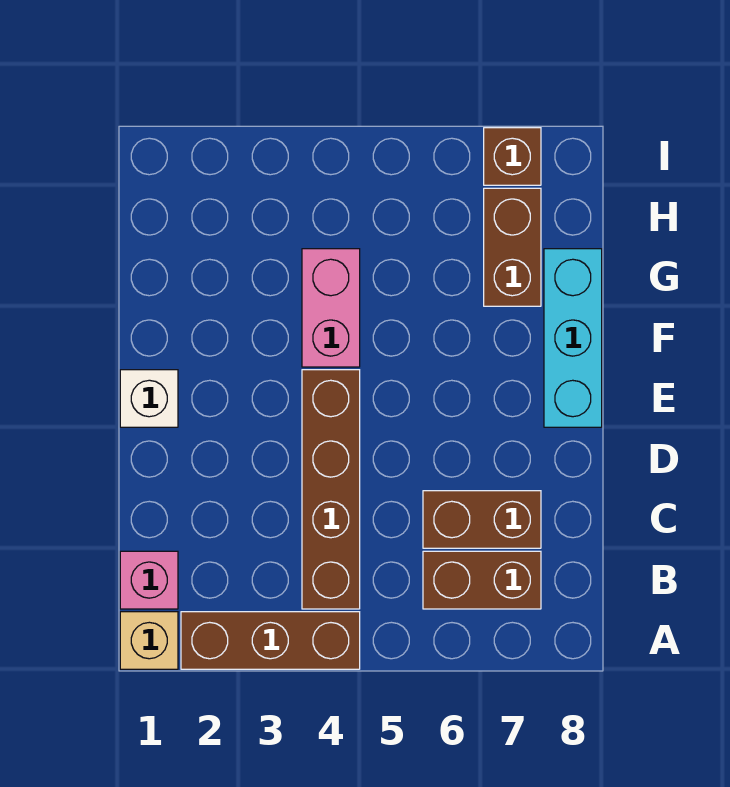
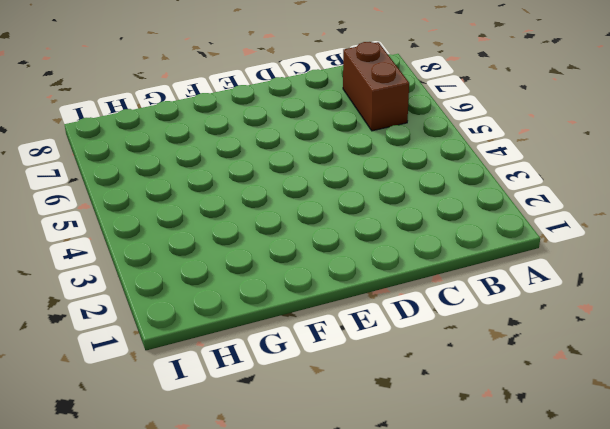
none -> tan 1x1 brick [120,612,178,669]
none -> brown 1x3 brick [181,612,360,669]

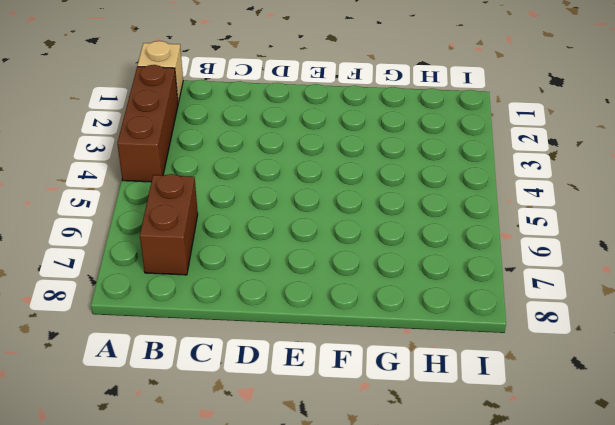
none -> pink 1x1 brick [120,551,178,609]
none -> brown 1x4 brick [302,370,360,609]

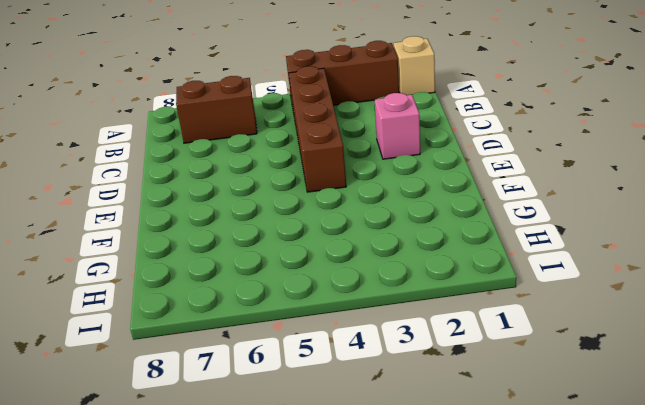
pink 1x1 brick [375,93,420,159] -> pink 1x1 brick moved to [120,551,178,609]
none -> brown 1x2 brick [423,491,541,548]
none -> white 1x1 brick [120,370,178,427]

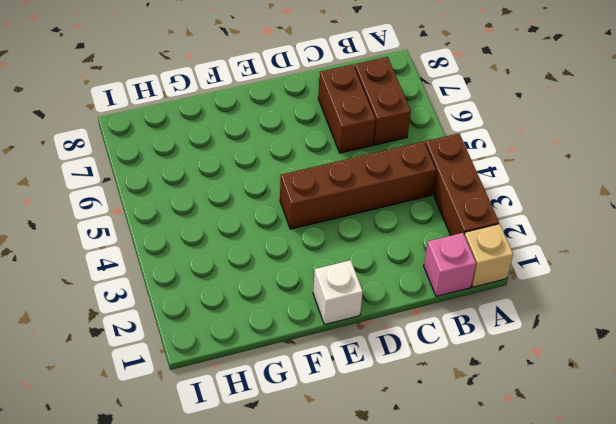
none -> cyan 1x3 brick [544,249,602,427]
none -> pink 1x2 brick [302,249,360,367]

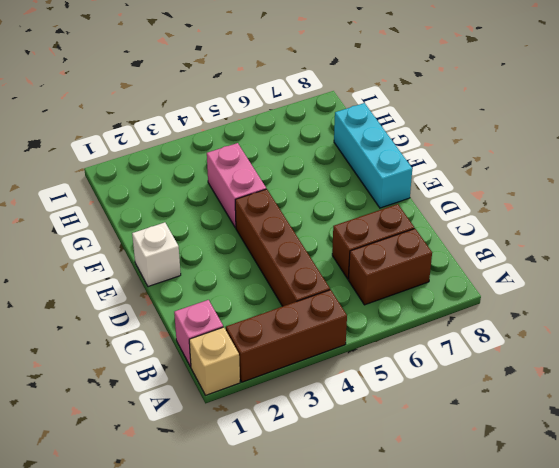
none -> brown 1x2 brick [484,188,541,306]
none -> brown 1x1 brick [484,128,541,185]

